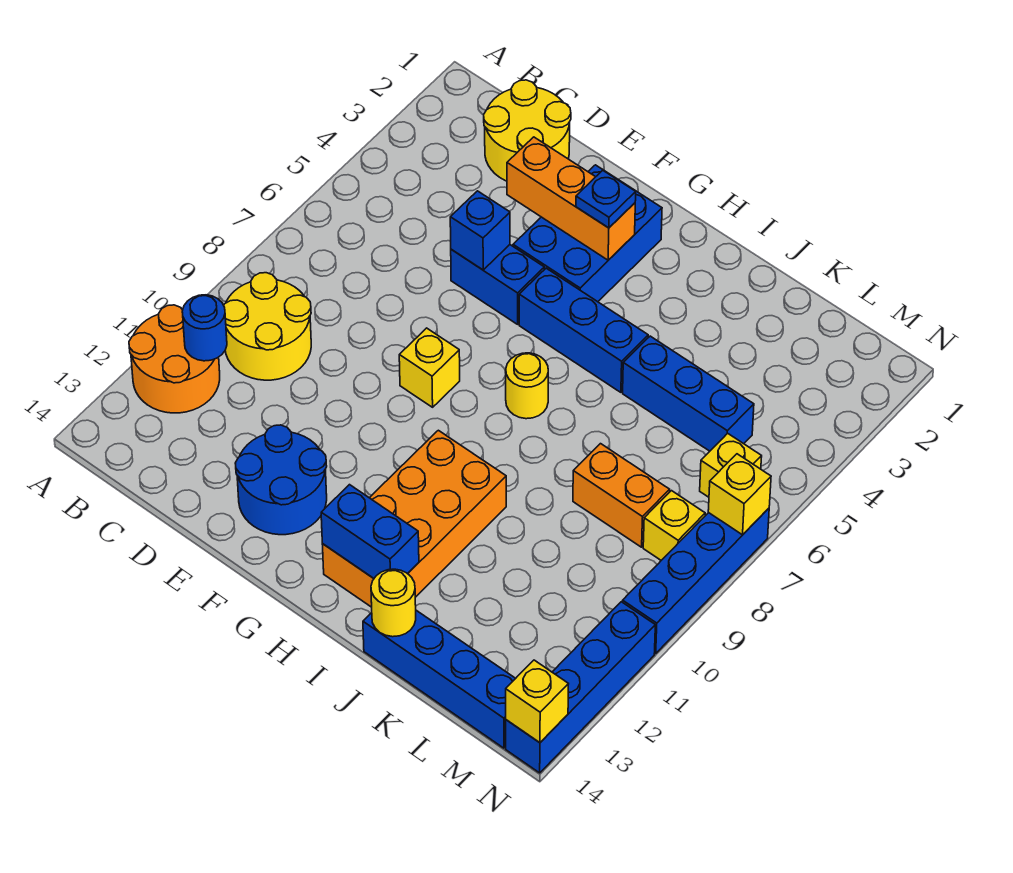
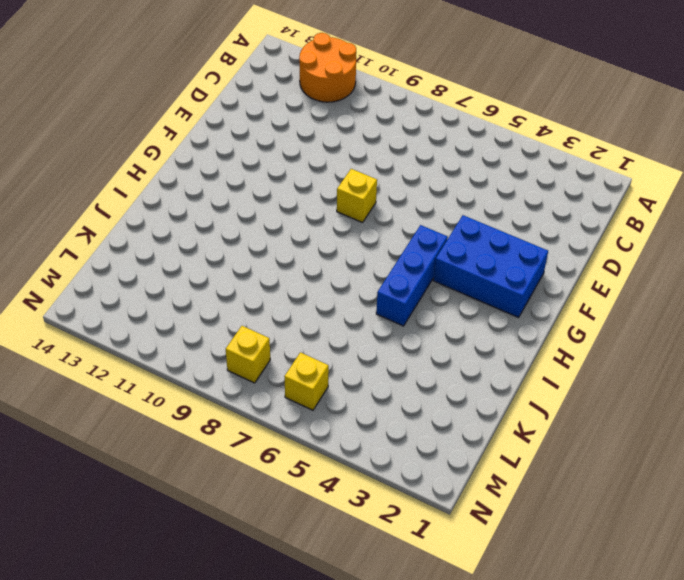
none -> yellow 2x2 round brick [224,273,311,380]
none -> yellow 2x2 round brick [484,80,571,181]
none -> blue 1x2 brick [451,245,544,324]

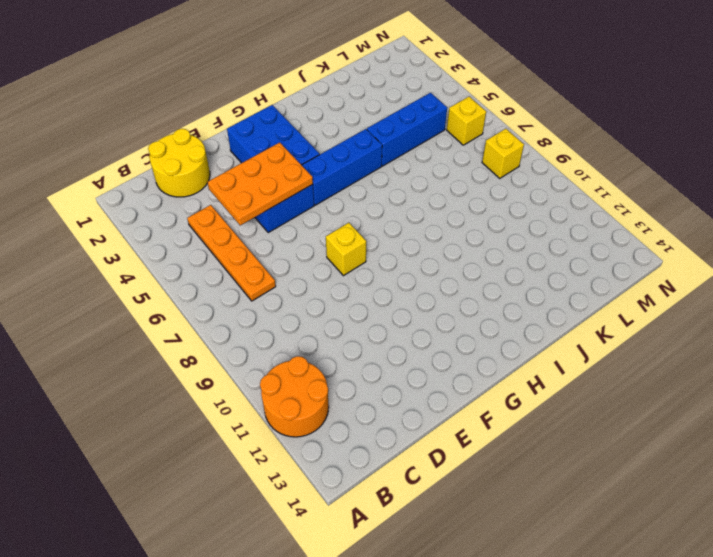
orange 1x4 plate [187,205,276,301] -> none
orange 2x3 plate [207,142,313,226] -> blue 1x1 brick [450,191,510,270]
none -> yellow 2x2 round brick [224,273,311,380]
none -> blue 2x2 round brick [235,425,327,535]
none -> yellow 1x1 round brick [506,353,548,419]

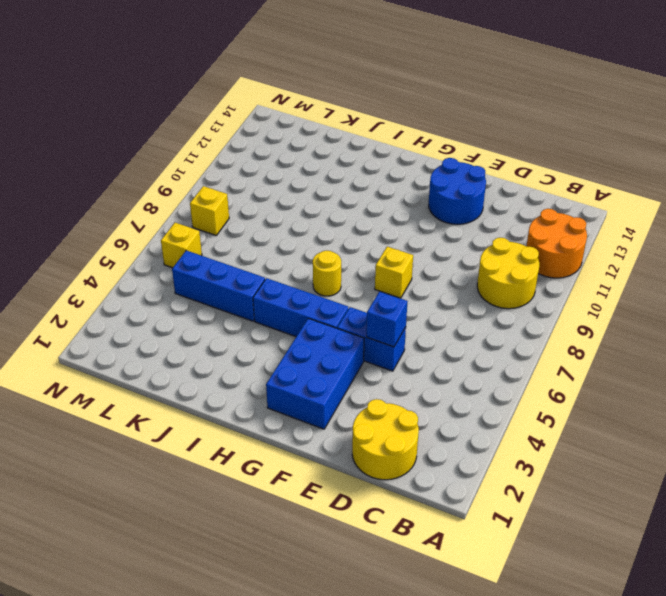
none -> orange 2x4 brick [322,430,506,607]
none -> blue 1x4 brick [363,610,516,748]
none -> orange 1x2 brick [573,444,670,547]

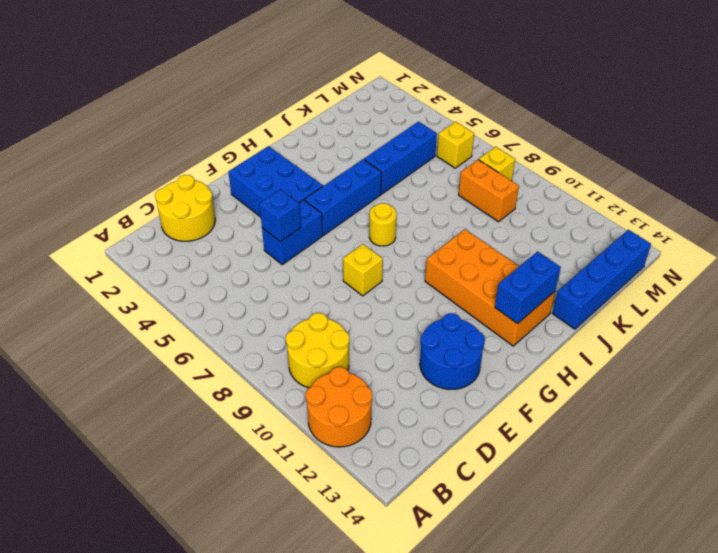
orange 1x2 brick [459,160,519,222] -> orange 1x2 brick turned to [573,444,670,547]
none -> blue 1x4 brick [623,508,769,653]
none -> blue 1x4 brick [506,602,655,773]
none -> blue 1x1 round brick [182,295,227,361]

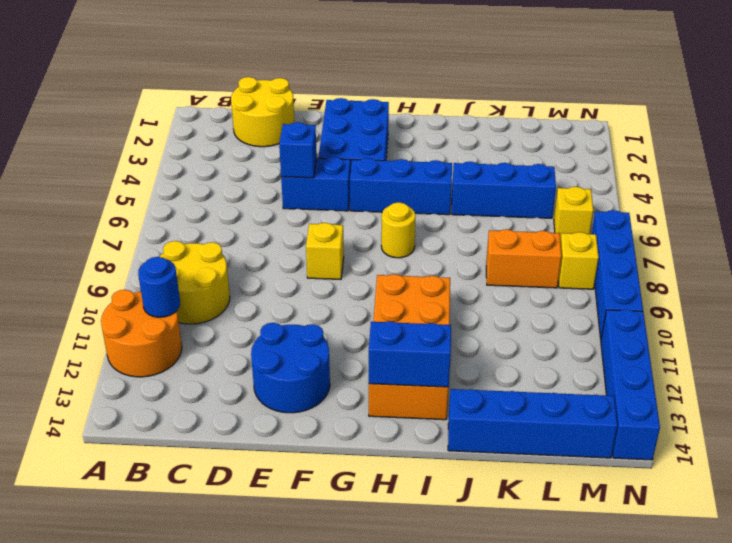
none -> orange 1x3 brick [507,137,635,260]
none -> yellow 1x1 round brick [371,569,416,637]
none -> yellow 1x1 brick [708,454,771,535]

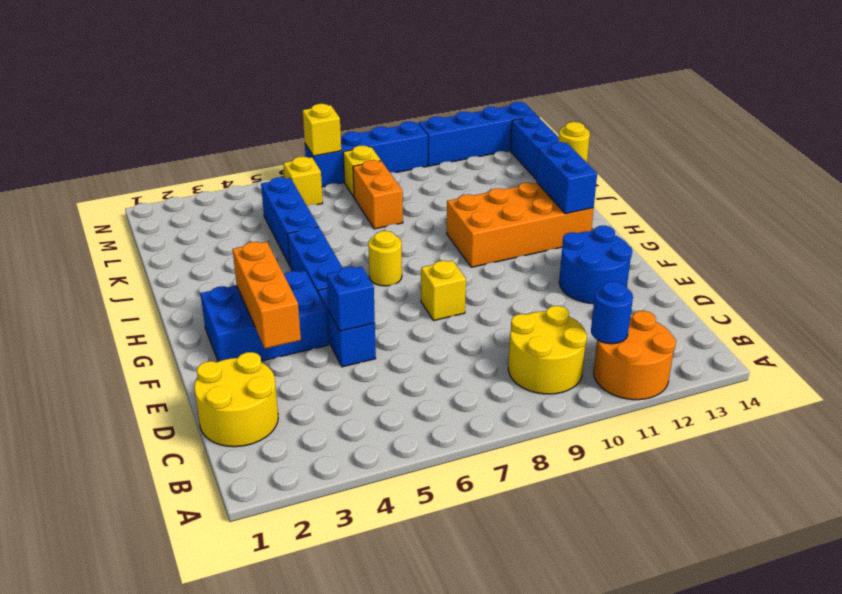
none -> yellow 1x1 brick [506,660,568,743]
none -> blue 1x1 plate [576,170,636,228]

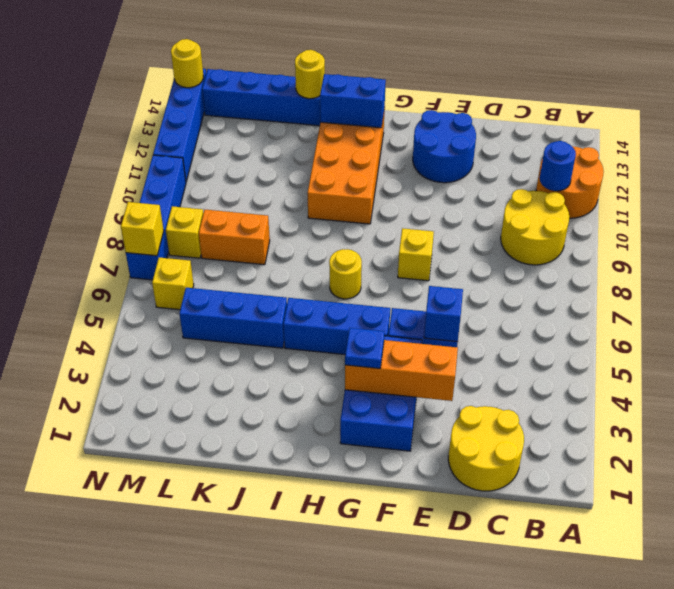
yellow 1x1 round brick [171,39,203,88] -> yellow 1x1 brick [506,660,568,743]

